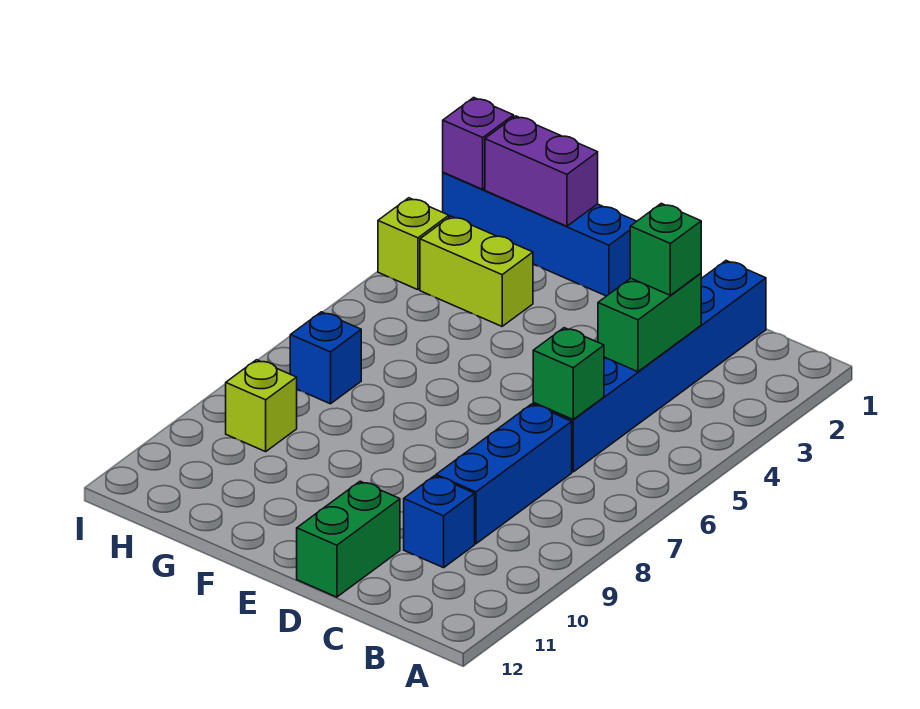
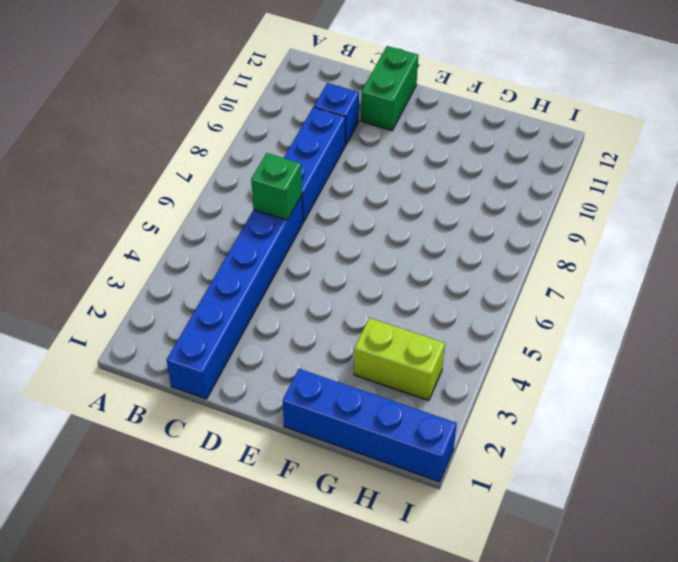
none -> blue 1x1 brick [290,312,361,404]
none -> lime 1x1 brick [226,360,297,452]
none -> lime 1x1 brick [378,198,449,290]

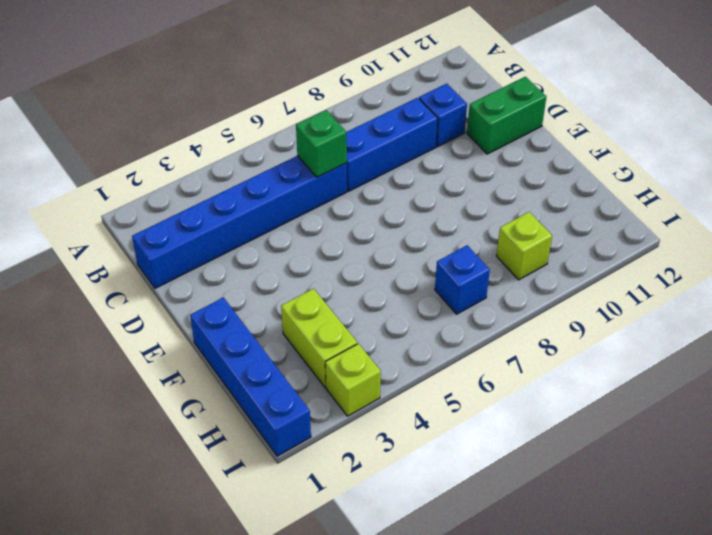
none -> green 1x2 brick [598,273,701,372]
none -> purple 1x2 brick [485,116,598,226]
none -> purple 1x1 brick [443,98,514,189]

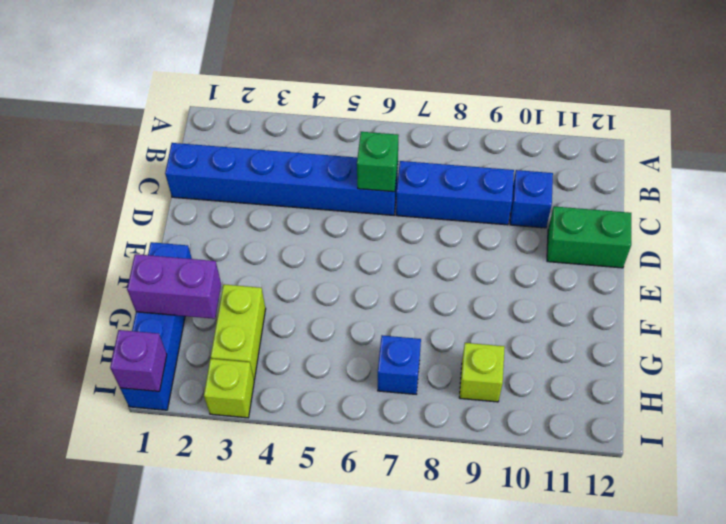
purple 1x2 brick [127,254,221,319] -> purple 1x2 brick turned to [485,116,598,226]
none -> green 1x2 brick [598,273,701,372]
none -> green 1x1 brick [630,203,701,295]

